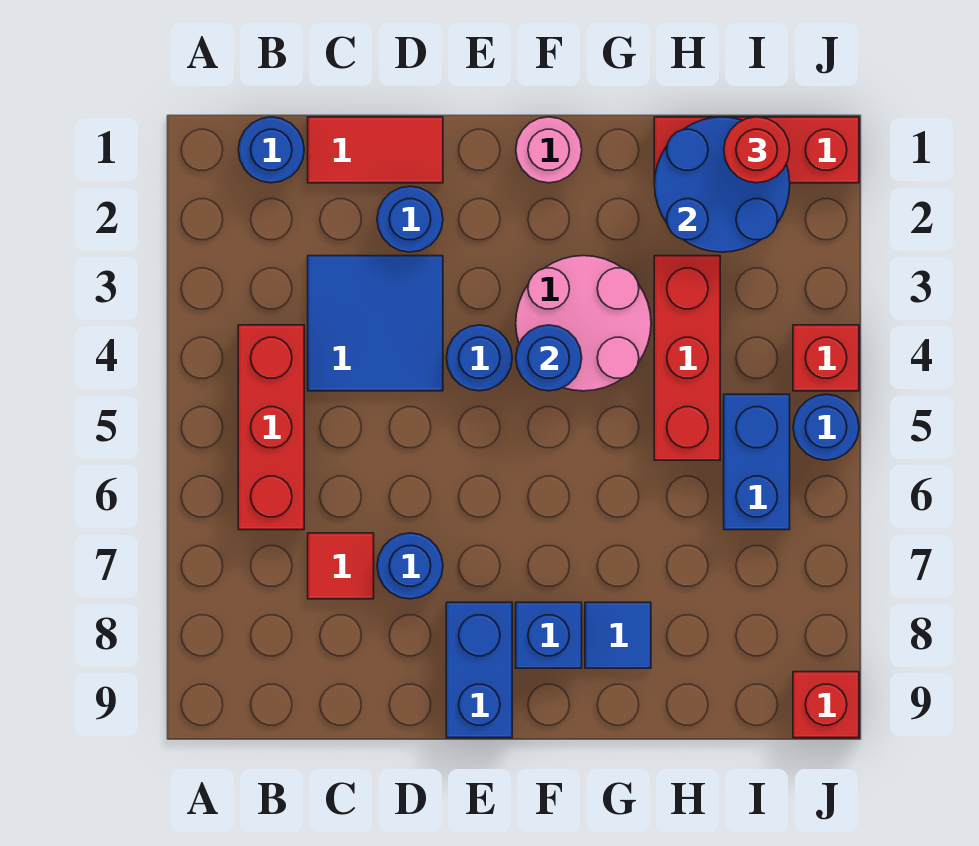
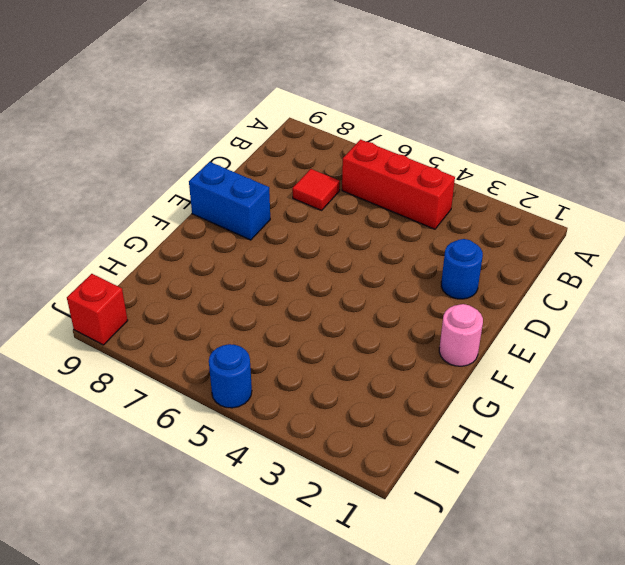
none -> blue 1x1 round brick [238,117,304,183]
none -> red 1x2 tile [308,117,443,183]
none -> blue 2x2 tile [308,256,443,391]

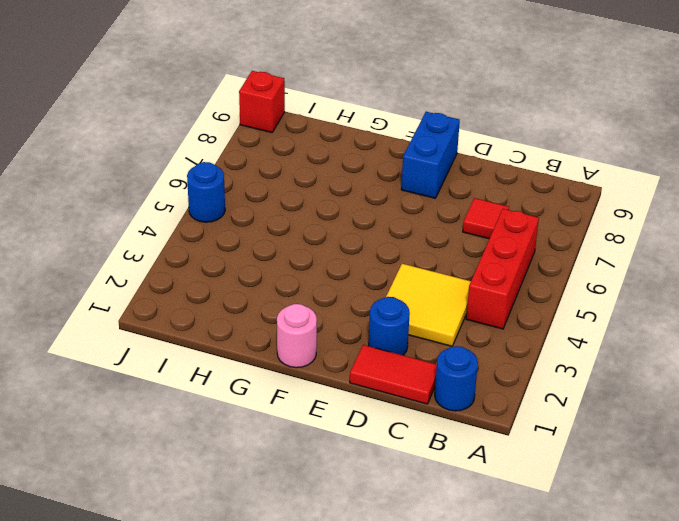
yellow 2x2 tile [386,264,471,346] -> blue 2x2 tile [308,256,443,391]
none -> blue 1x1 round brick [377,533,443,599]
none -> blue 1x1 round brick [446,325,512,391]
none -> pink 2x2 round brick [516,256,651,391]

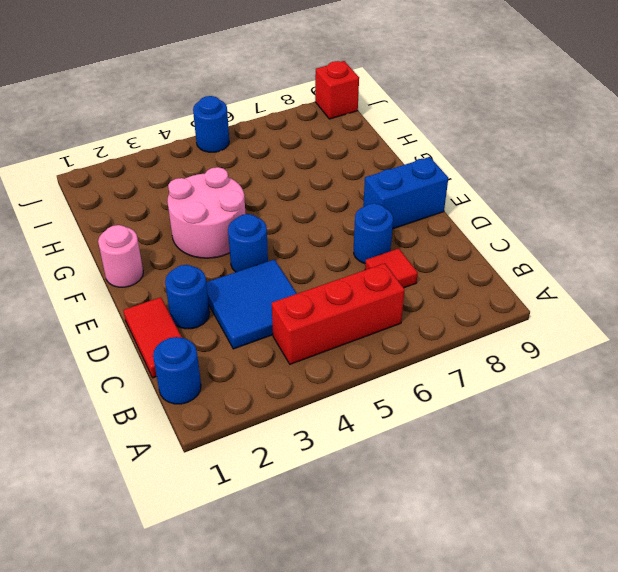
none -> blue 1x1 brick [516,602,582,668]
none -> blue 1x1 tile [585,602,651,668]
none -> red 1x3 brick [654,117,859,183]

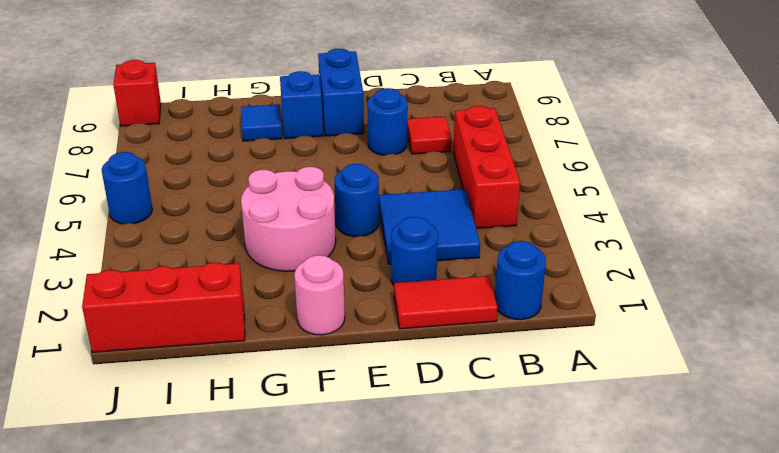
none -> red 1x3 brick [654,256,720,460]
none -> blue 1x2 brick [724,394,790,530]
none -> red 1x1 brick [793,325,859,391]

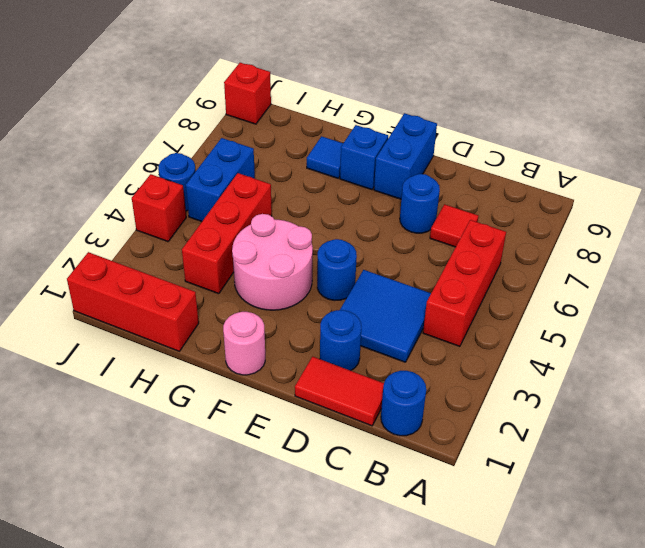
none -> blue 1x1 round brick [516,325,582,391]
none -> blue 2x2 round brick [654,117,790,252]
none -> red 1x1 round brick [724,117,790,183]

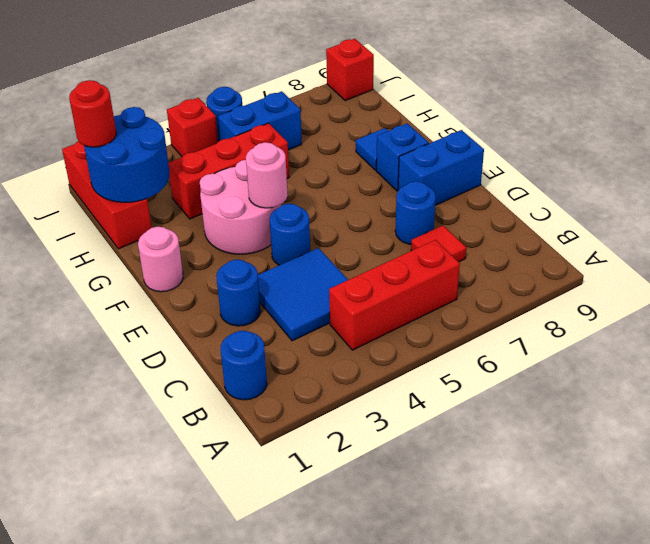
pink 1x1 round brick [246,142,288,208] -> blue 1x1 round brick [516,325,582,391]
none -> red 1x2 tile [308,117,443,183]

